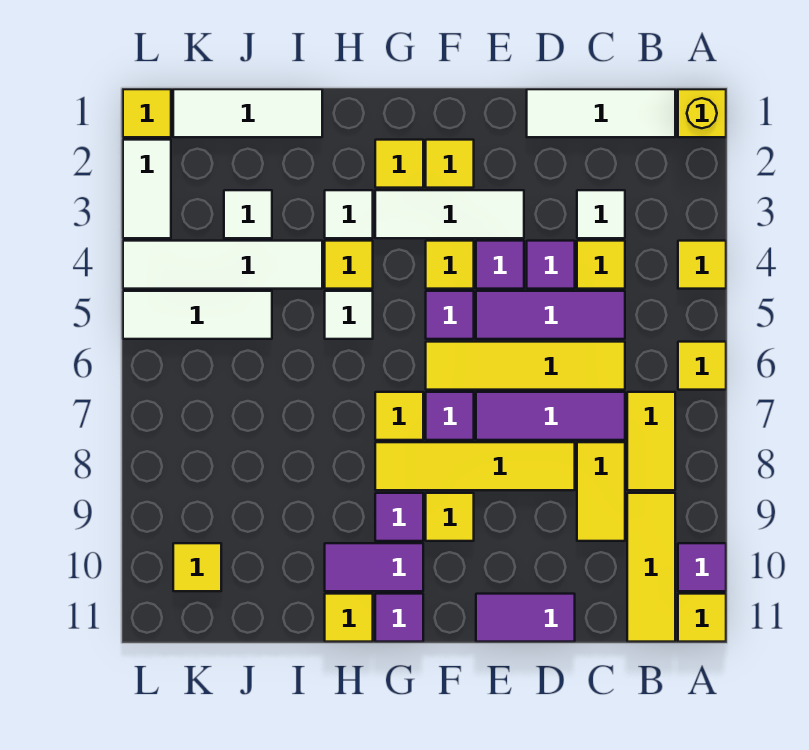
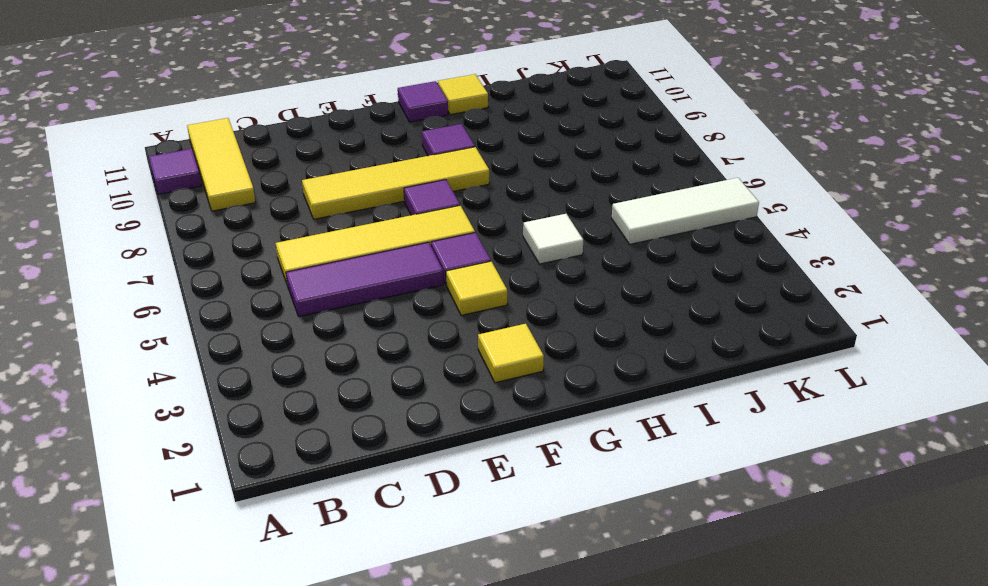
none -> yellow 1x1 brick [678,89,726,137]
none -> yellow 1x1 tile [678,241,726,289]
none -> yellow 1x1 tile [678,342,726,390]
none -> yellow 1x1 tile [678,594,726,642]

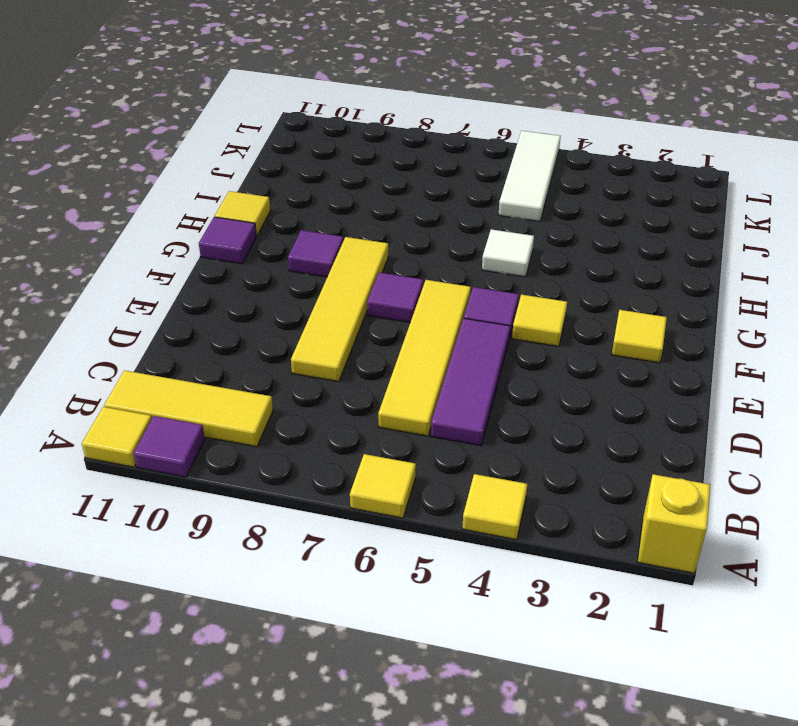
none -> white 1x3 tile [527,89,675,137]
none -> yellow 1x2 tile [627,392,675,490]
none -> white 1x1 tile [577,190,625,238]
none -> yellow 1x1 tile [577,241,625,289]

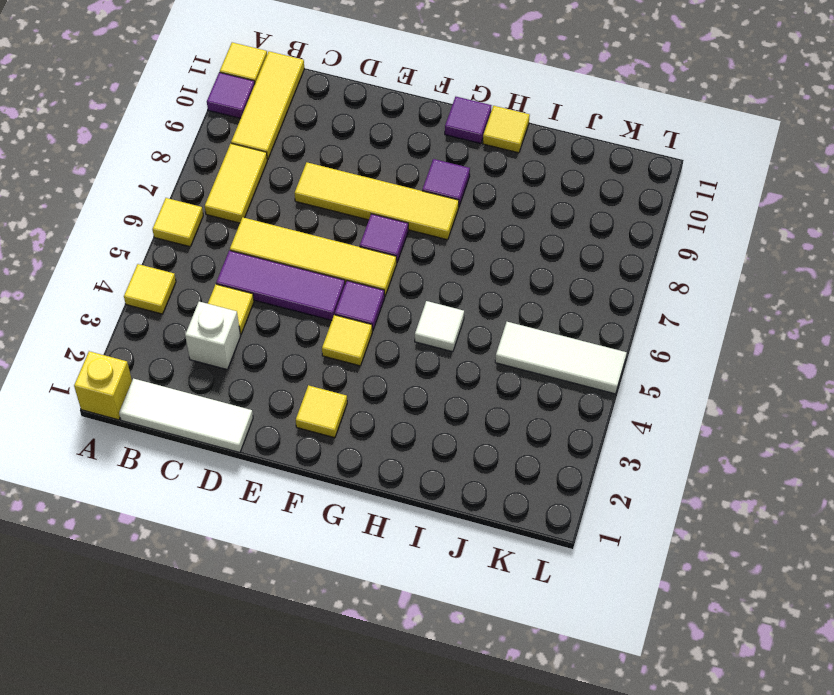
white 1x1 brick [185,302,241,369] -> white 1x1 tile [577,190,625,238]
none -> purple 1x3 tile [476,392,625,440]
none -> yellow 1x2 tile [577,442,625,541]
none -> purple 1x1 tile [527,241,575,289]
none -> purple 1x2 tile [476,594,575,642]

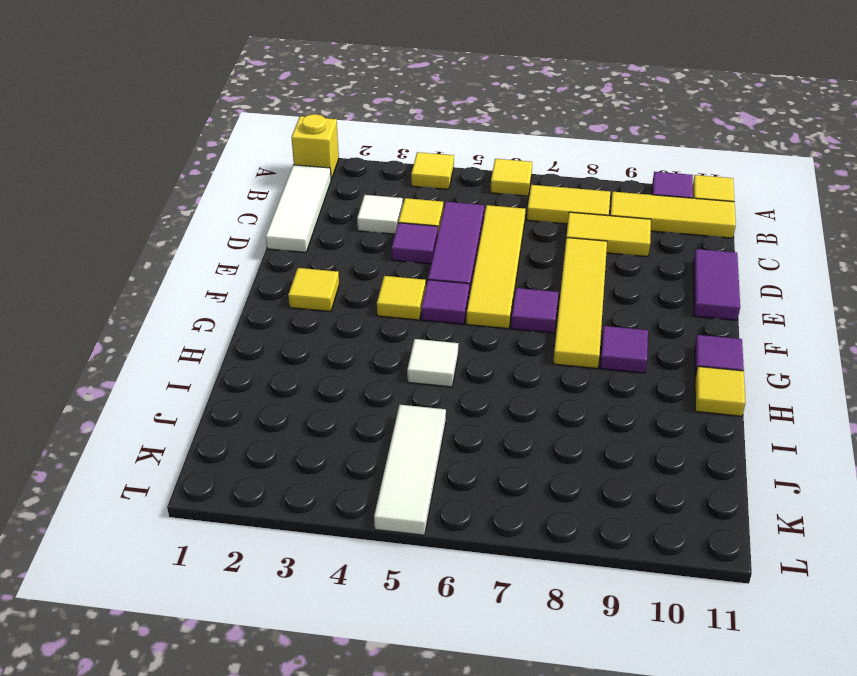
none -> purple 1x3 tile [476,392,625,440]
none -> white 1x3 tile [375,190,524,238]
none -> purple 1x1 tile [476,241,524,289]
none -> yellow 1x1 tile [426,493,474,541]

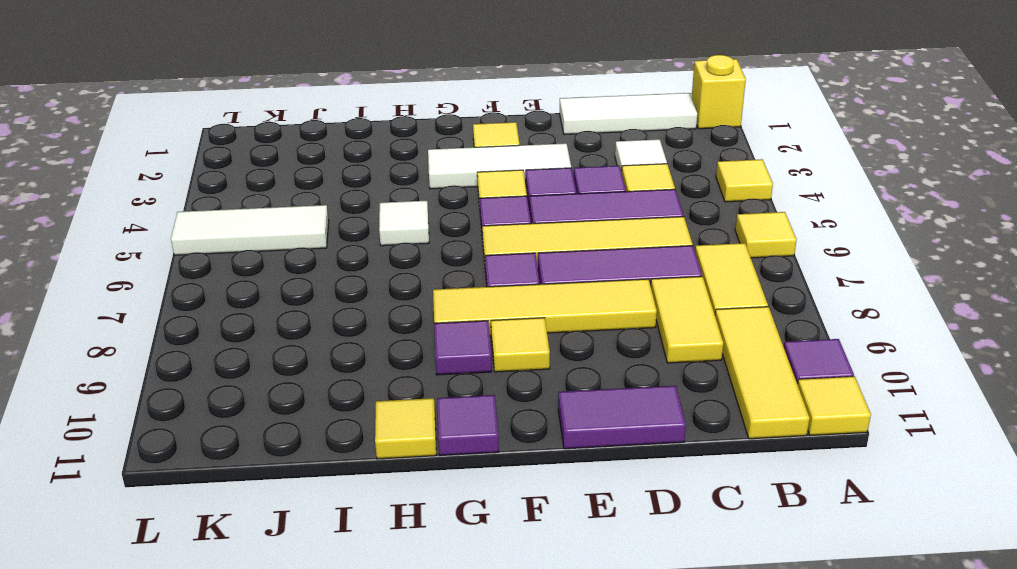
none -> yellow 1x1 tile [375,140,423,188]
none -> yellow 1x1 tile [375,392,423,440]
none -> purple 1x2 tile [325,543,423,591]
none -> white 1x1 tile [325,190,373,238]

